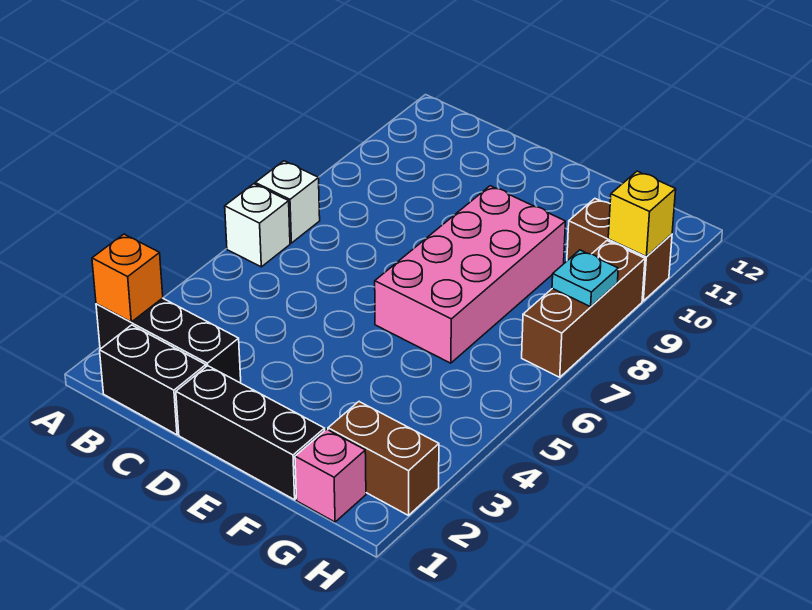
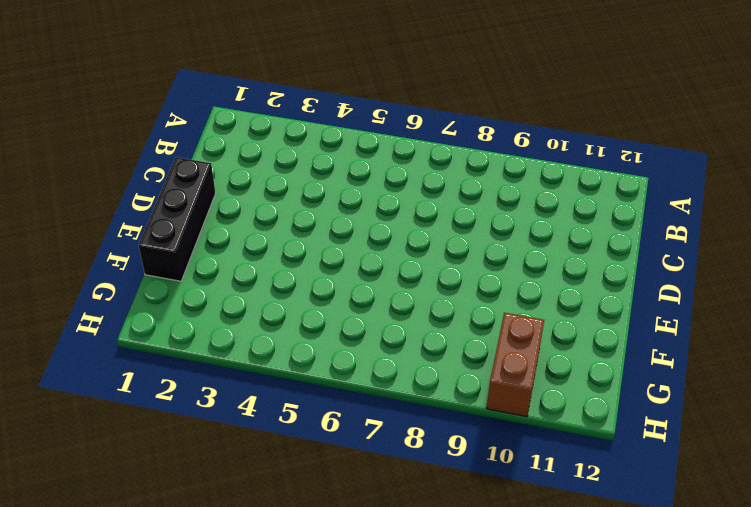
none -> black 1x3 brick [96,298,241,383]
none -> white 1x1 brick [225,184,290,267]
none -> white 1x1 brick [255,161,320,243]

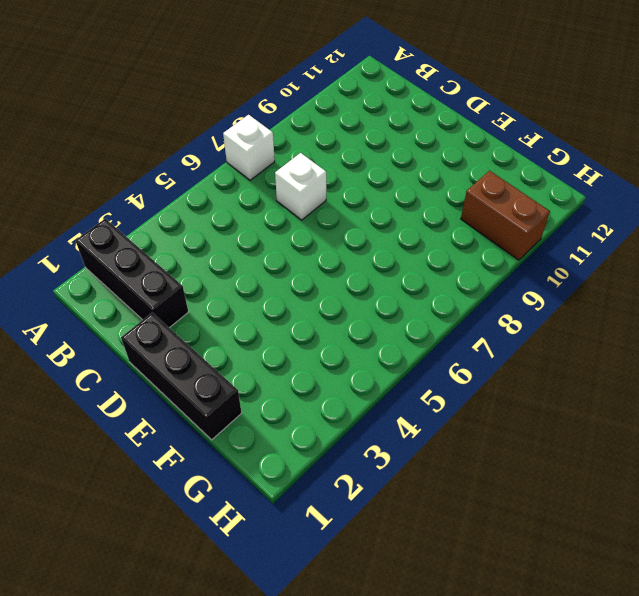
white 1x1 brick [275,153,326,220] -> white 1x1 brick moved to [225,184,290,267]
none -> black 1x2 brick [100,325,206,435]
none -> pink 2x4 brick [375,186,565,363]
none -> pink 1x1 brick [295,429,366,522]

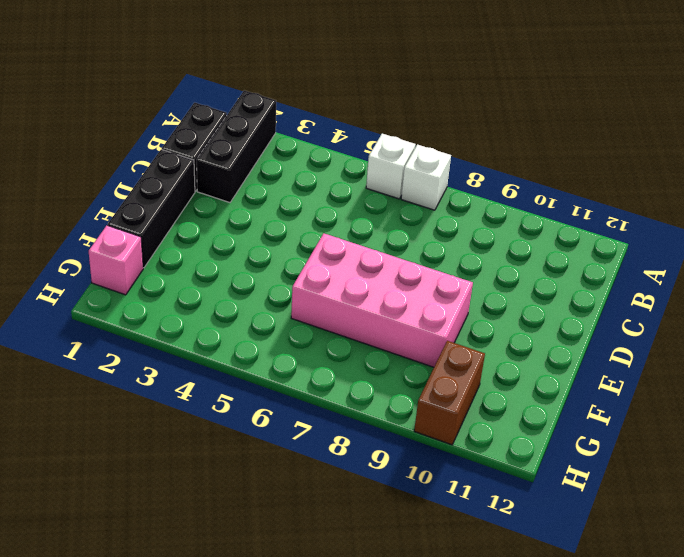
none -> brown 1x2 brick [328,402,439,515]
none -> brown 1x3 brick [522,241,645,377]
none -> orange 1x1 brick [92,234,163,322]

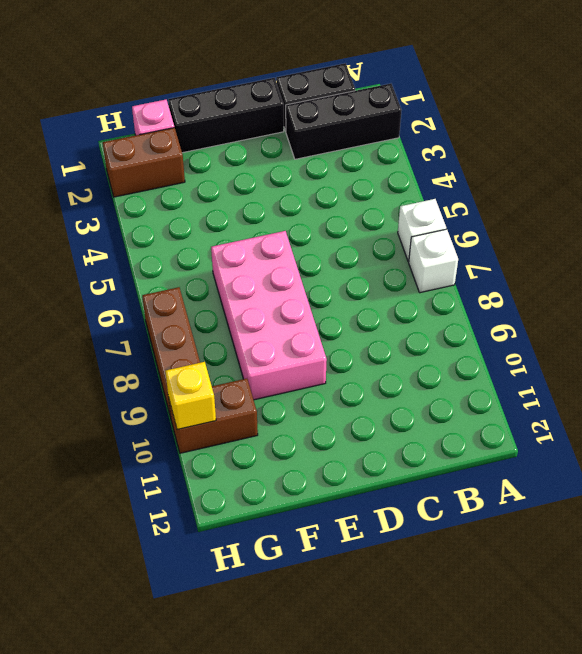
none -> orange 1x1 brick [92,234,163,322]
none -> cyan 1x1 plate [552,250,618,307]

